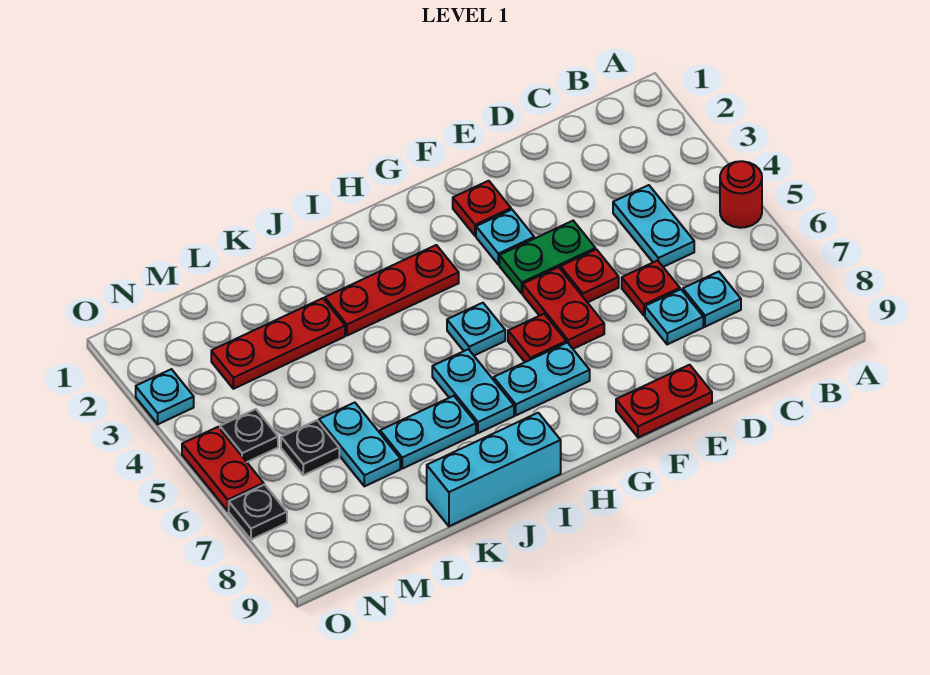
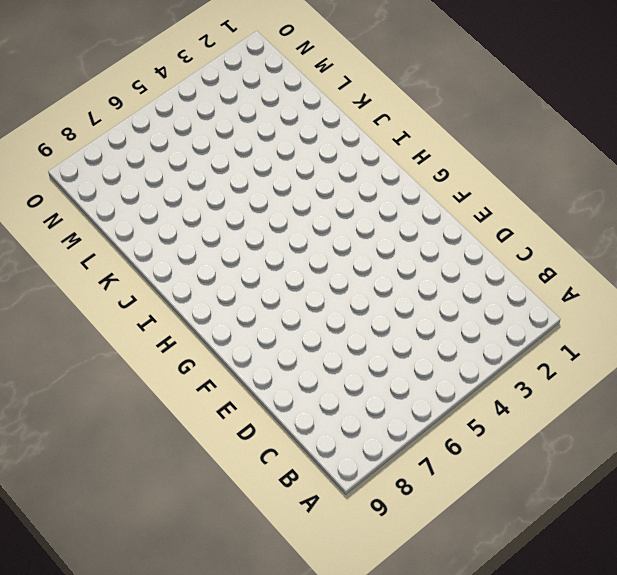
none -> red 1x1 round brick [720,161,762,228]
none -> cyan 1x2 plate [613,185,694,267]
none -> cyan 1x1 plate [683,272,741,327]

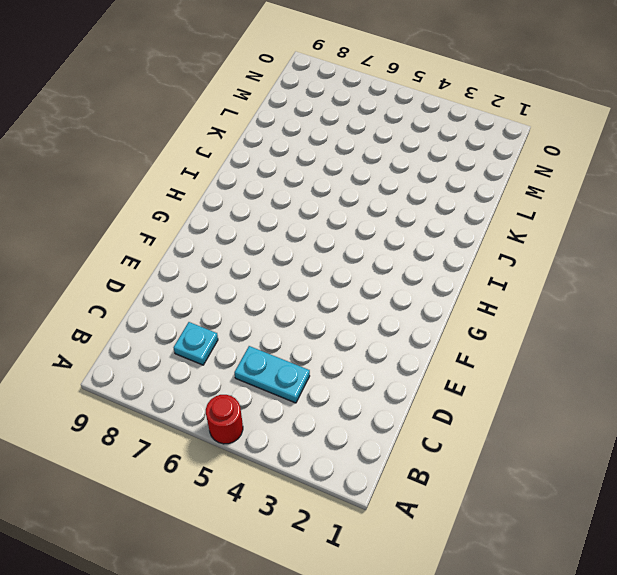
none -> red 1x1 plate [622,260,680,316]
none -> cyan 1x1 plate [645,289,703,344]
none -> green 1x2 plate [499,221,595,293]

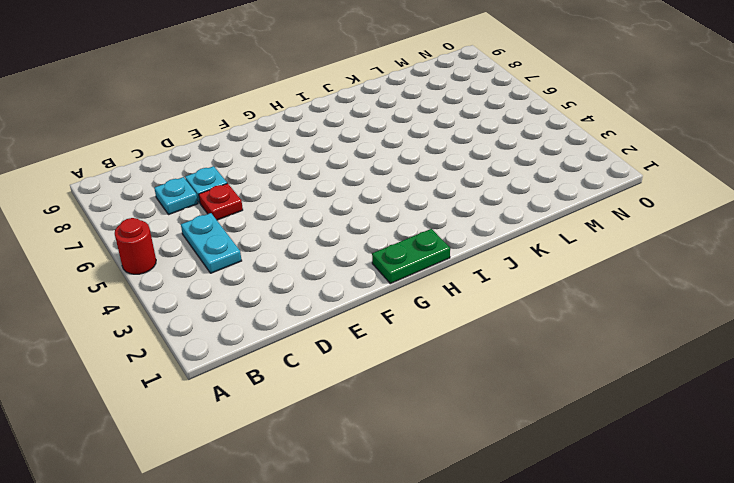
green 1x2 plate [372,229,450,284] -> green 1x2 plate moved to [499,221,595,293]
none -> red 1x1 plate [561,249,619,303]
none -> red 1x2 plate [616,365,712,438]
none -> red 1x1 plate [453,181,511,236]

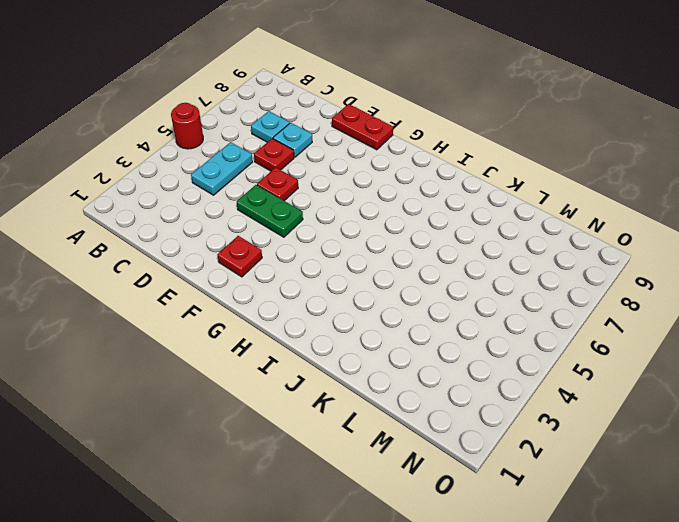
none -> cyan 1x1 plate [476,210,534,265]
none -> red 1x2 plate [523,267,604,349]
none -> red 1x1 plate [508,314,566,362]

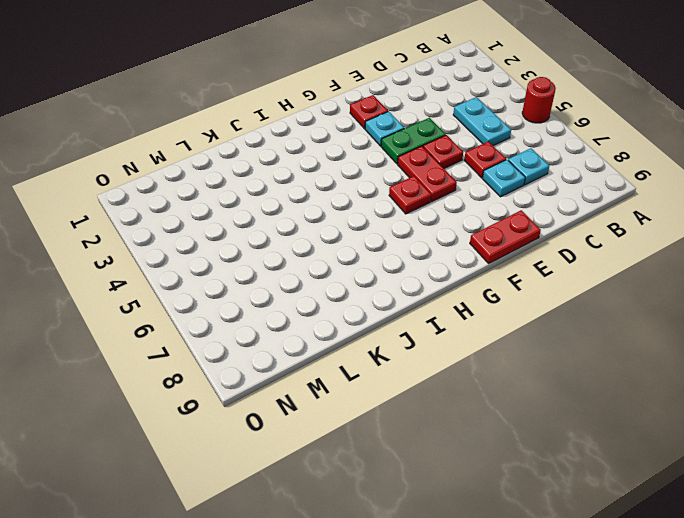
none -> cyan 1x2 plate [494,343,590,415]
none -> red 1x3 plate [325,245,459,336]
none -> cyan 1x1 plate [447,303,505,356]

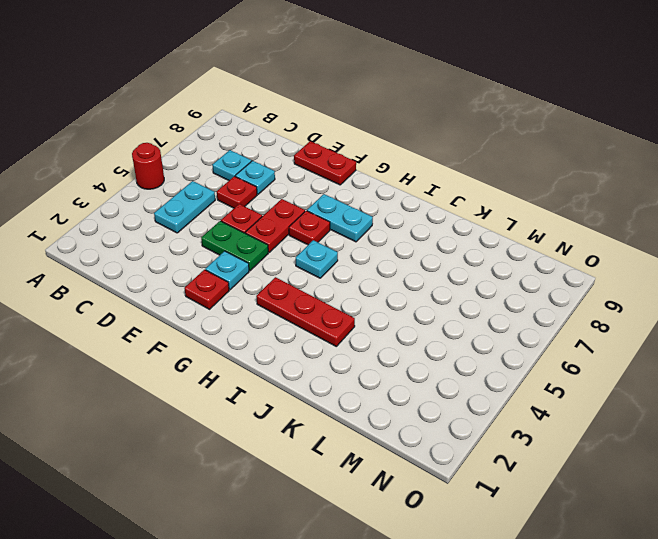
none -> cyan 1x2 plate [432,349,514,433]
none -> cyan 1x3 brick [427,413,561,526]
none -> cyan 1x2 plate [380,396,476,469]

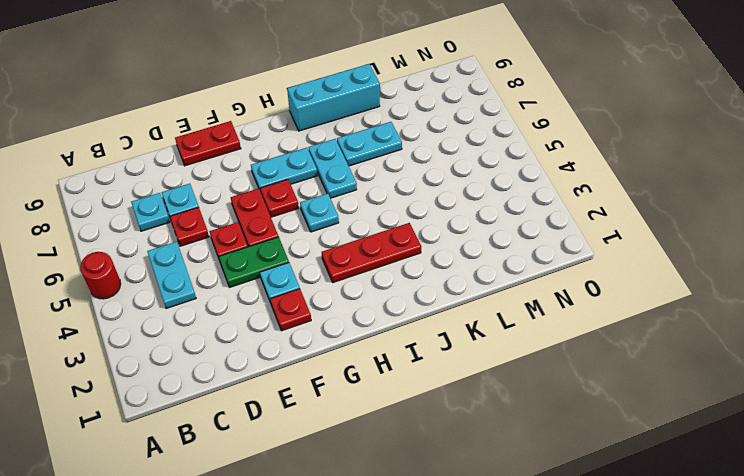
none -> red 1x3 plate [211,298,345,389]
none -> cyan 1x2 plate [319,403,400,486]
none -> black 1x1 plate [281,420,339,475]

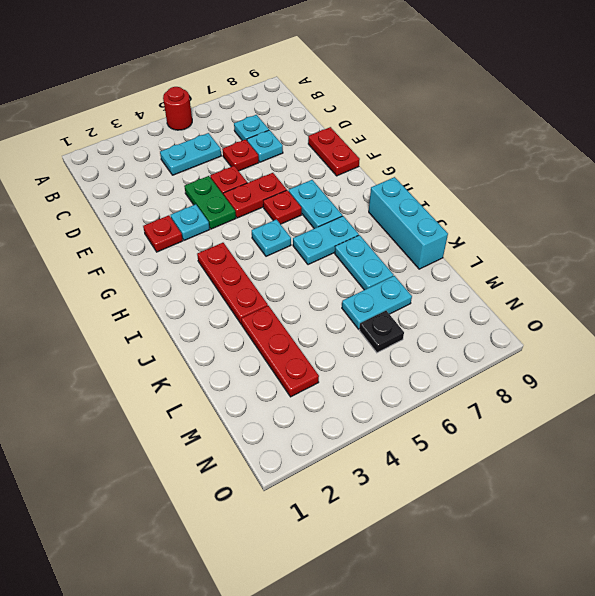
none -> black 1x1 plate [220,409,278,462]
none -> cyan 1x1 plate [136,369,194,424]
none -> red 1x2 plate [182,427,264,511]

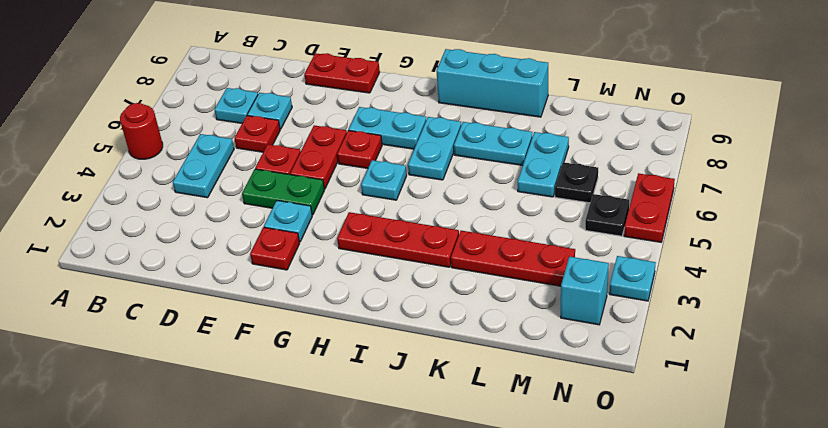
cyan 1x1 brick [561,257,609,325] -> none
none -> black 1x1 plate [229,484,287,540]

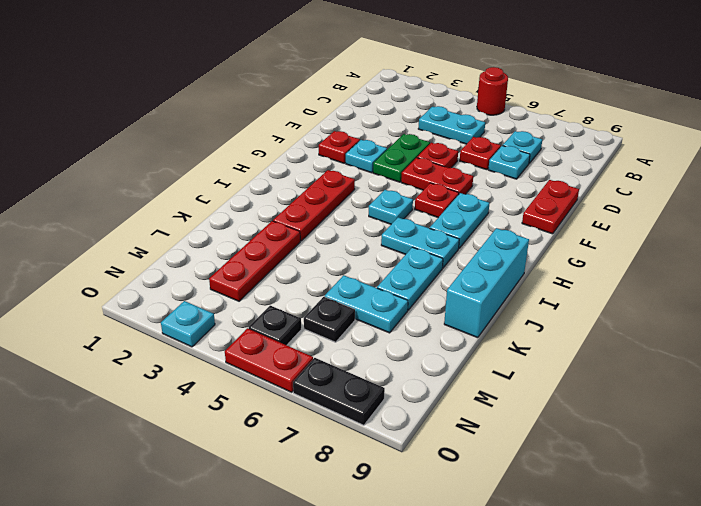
black 1x2 plate [293,358,385,425] -> black 1x1 plate [229,484,287,540]

